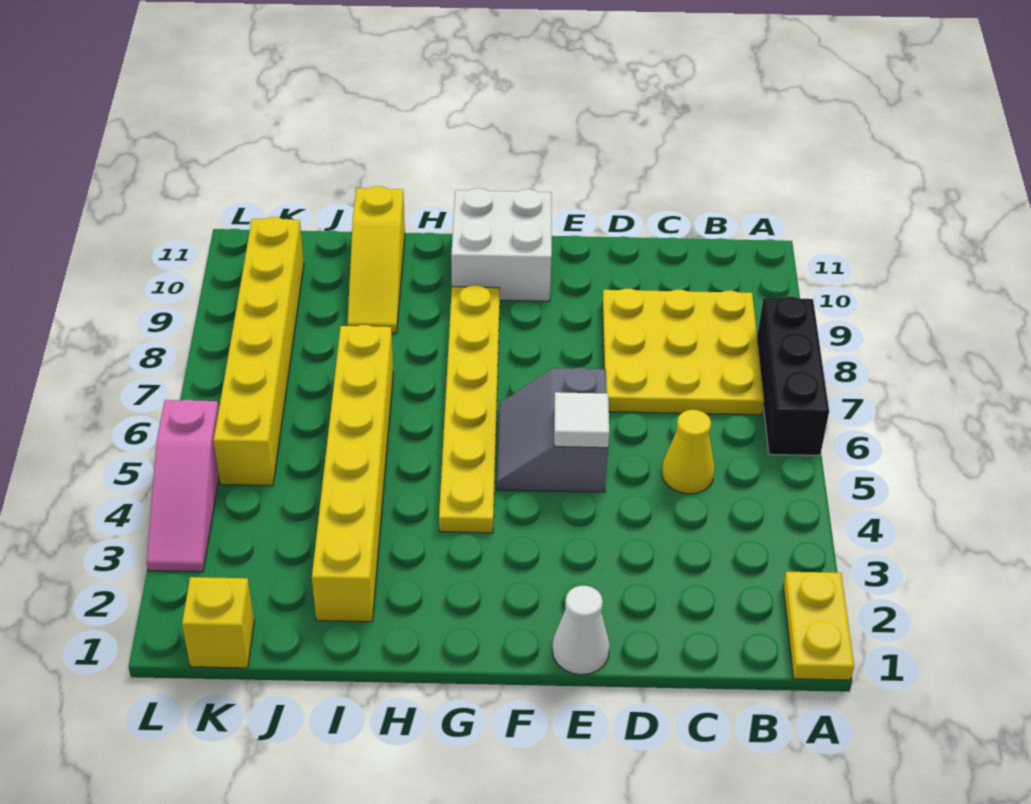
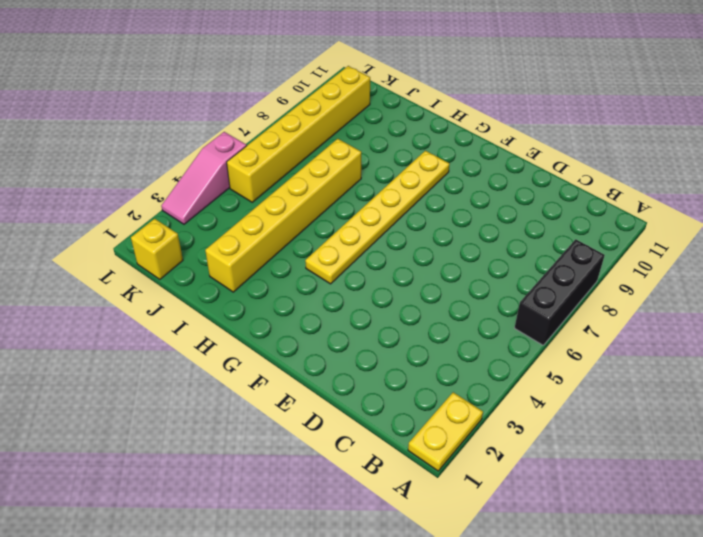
none -> yellow 3x3 plate [602,289,764,415]
none -> yellow 1x1 cone [662,410,715,494]
none -> white 1x1 cone [552,586,610,675]

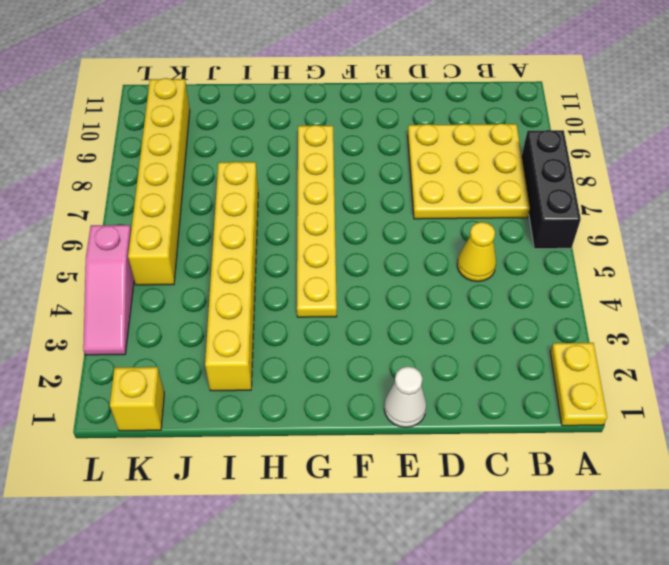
none -> grey 2x2 slope [497,368,608,492]
none -> white 2x2 brick [451,188,552,301]
none -> yellow 1x3 slope [347,186,405,333]

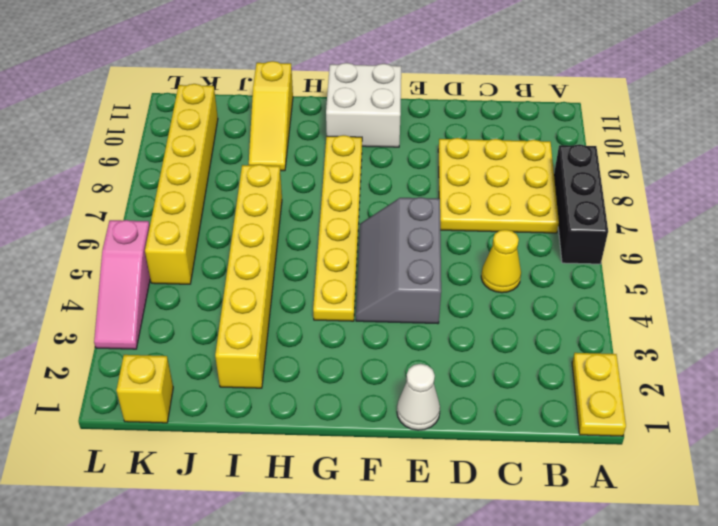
grey 2x3 slope [356,197,441,324] -> grey 2x2 slope [497,368,608,492]
none -> white 1x1 tile [554,392,609,448]

